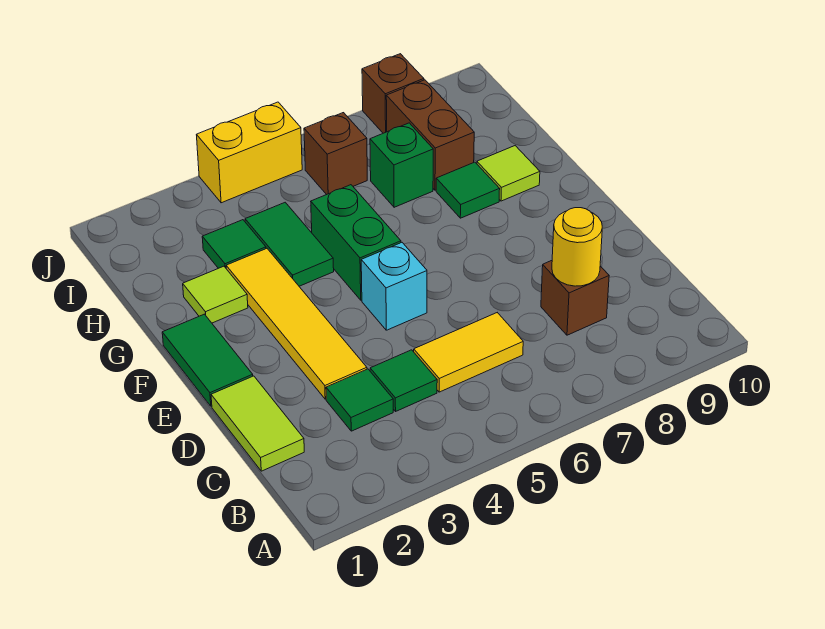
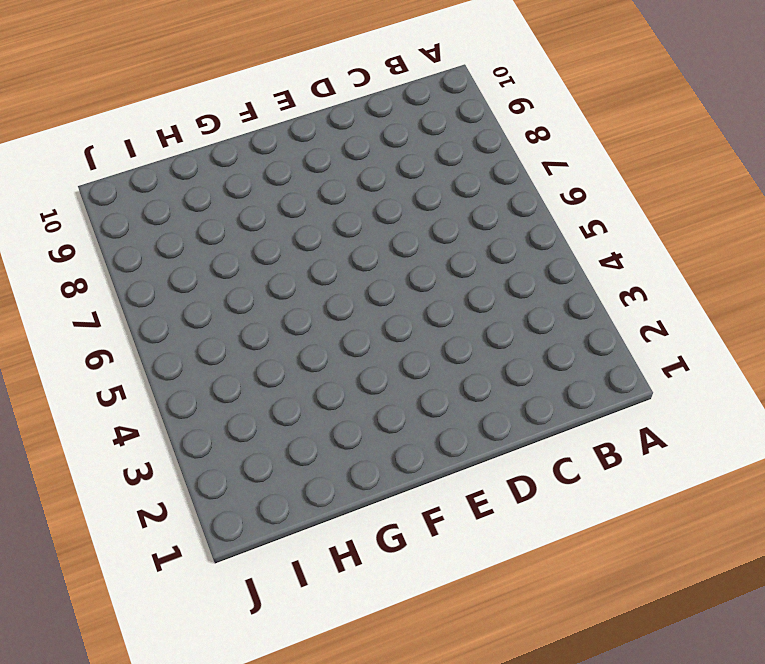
none -> lime 1x2 tile [211,376,304,471]
none -> green 1x1 tile [326,369,393,431]
none -> green 1x1 tile [370,350,437,411]

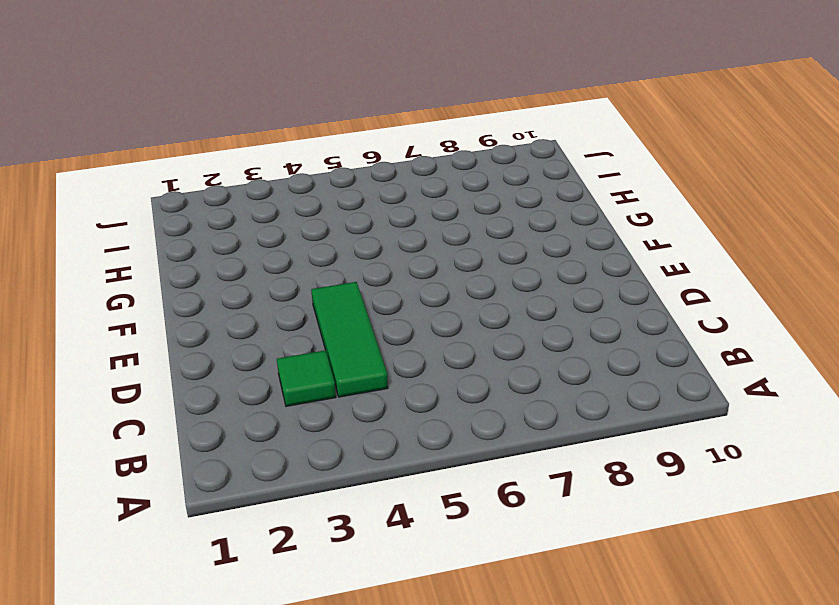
green 1x3 tile [311,282,388,397] -> green 1x1 tile [370,350,437,411]
none -> lime 1x2 tile [211,376,304,471]
none -> yellow 1x2 tile [414,313,523,392]
none -> brown 1x1 brick [541,261,609,335]

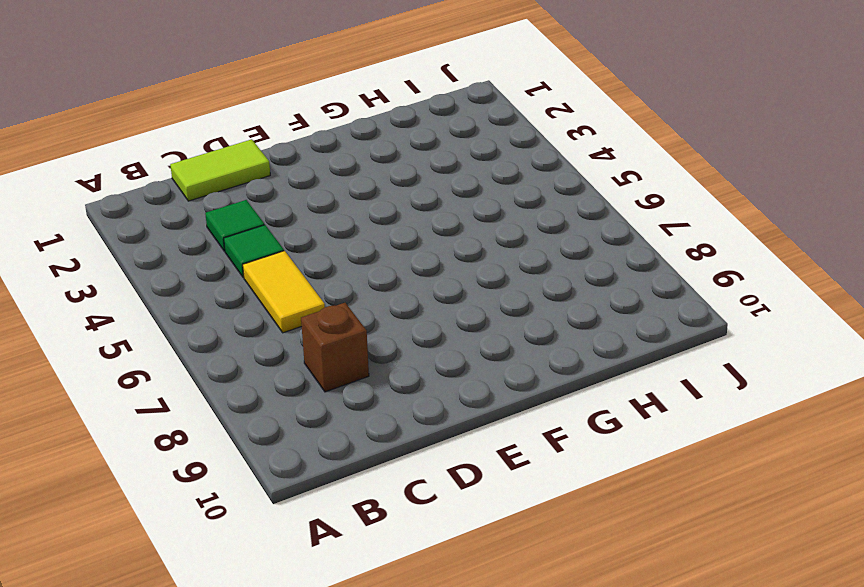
none -> yellow 1x4 tile [226,249,367,399]
none -> green 1x2 tile [162,314,253,406]
none -> cyan 1x1 brick [361,243,427,330]

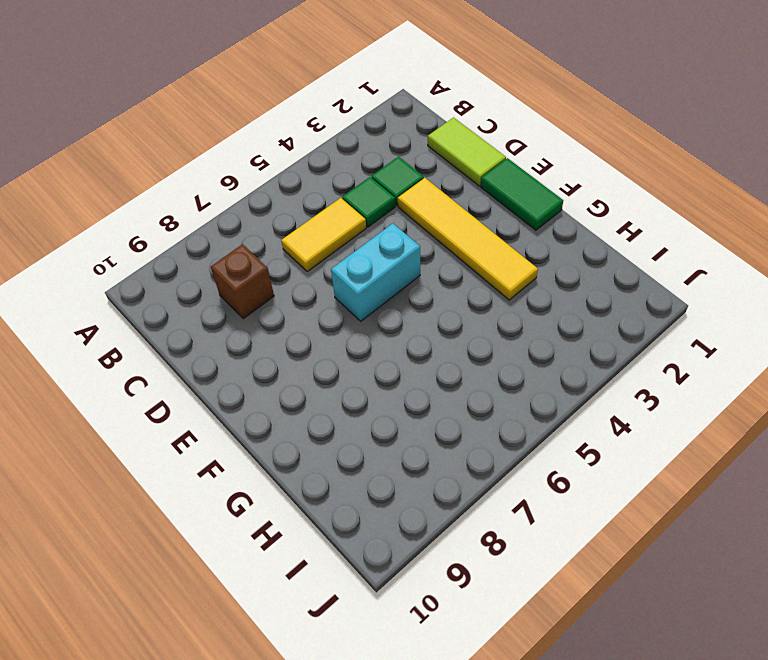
cyan 1x2 brick [331,223,420,321] -> cyan 1x1 brick [361,243,427,330]
none -> green 1x2 brick [311,185,401,300]
none -> lime 1x1 tile [183,266,248,323]
none -> green 1x2 tile [245,202,334,286]

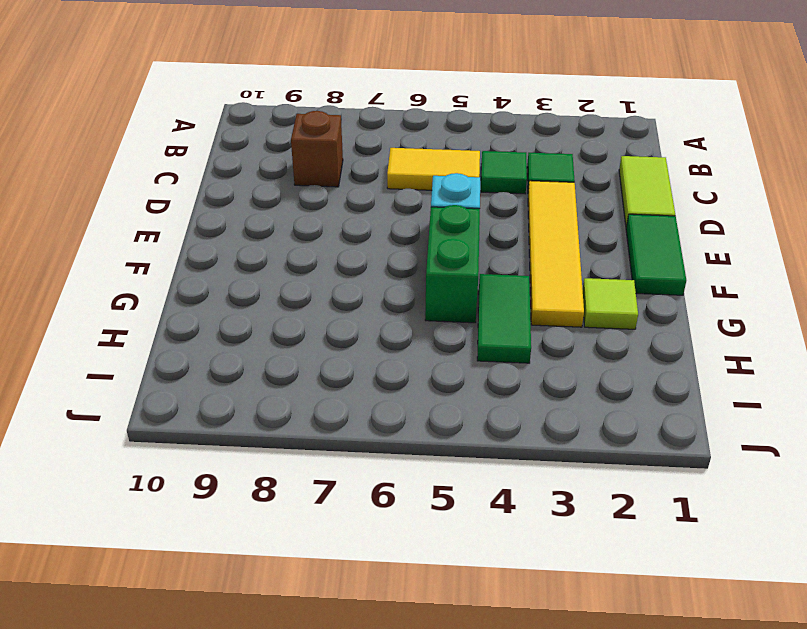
none -> green 1x1 tile [436,162,500,218]
none -> lime 1x1 tile [477,146,540,201]
none -> green 1x1 tile [202,220,266,268]

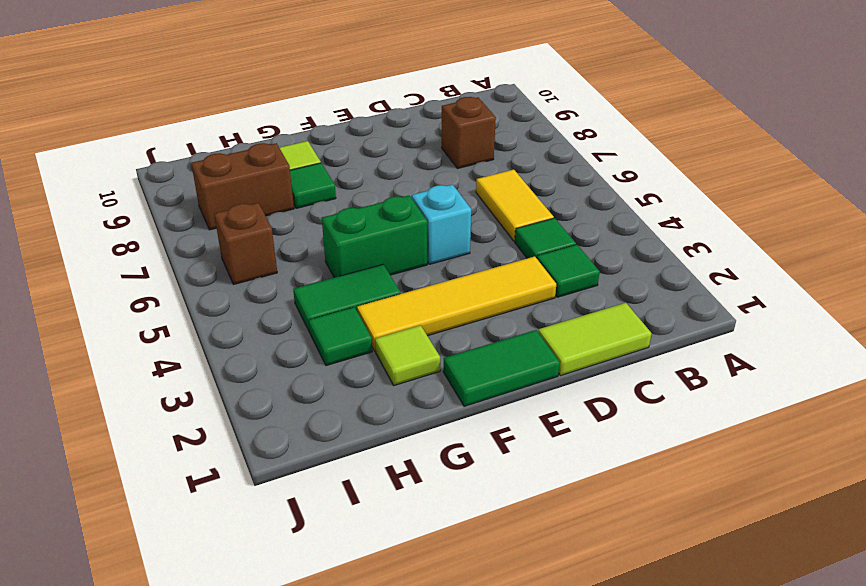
none -> green 1x1 brick [370,123,433,207]
none -> yellow 1x2 brick [197,102,302,203]
none -> brown 1x1 brick [362,54,424,133]

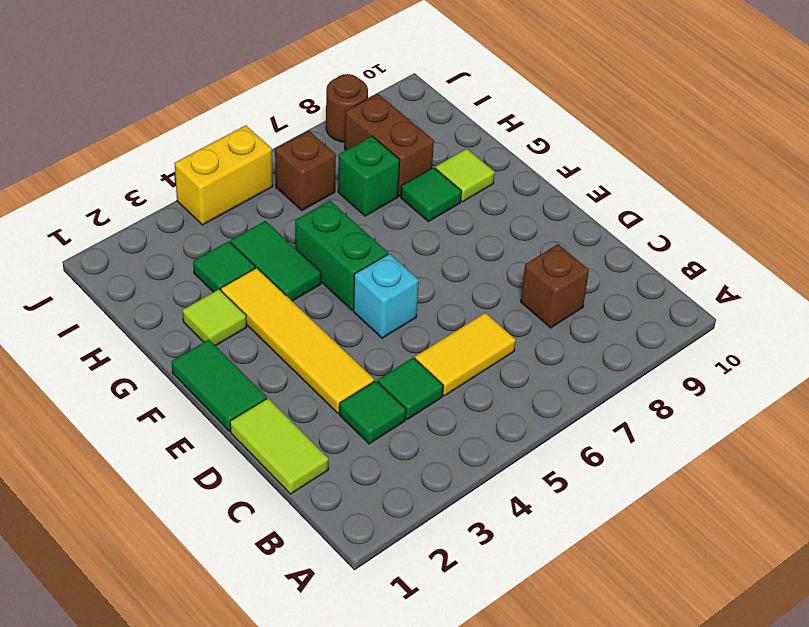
brown 1x1 round brick [326,74,368,142] -> brown 1x1 brick [362,54,424,133]
none -> yellow 1x1 round brick [552,208,602,286]

